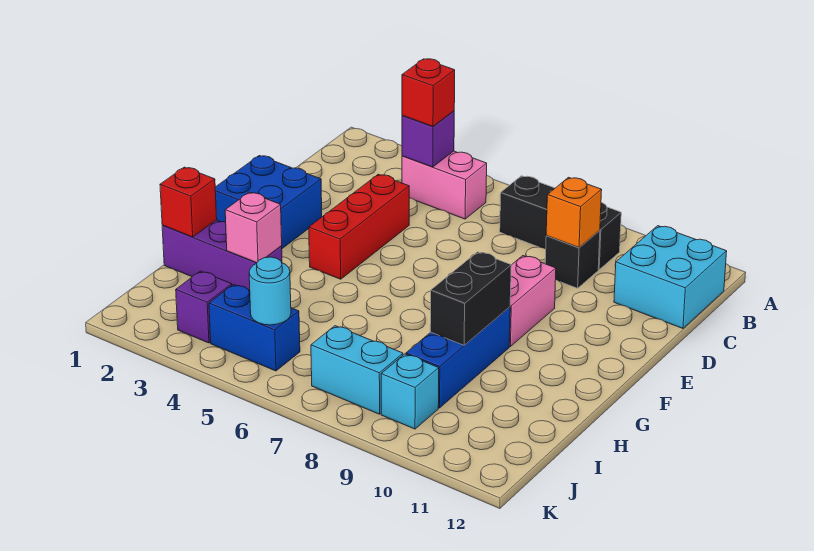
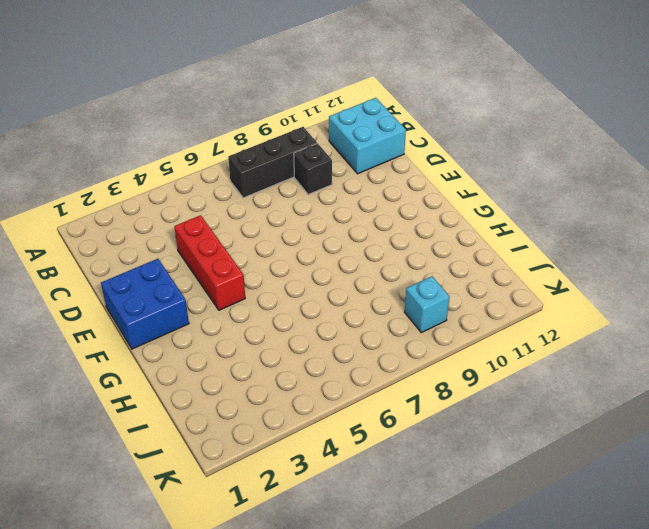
none -> pink 1x2 brick [402,151,487,219]
none -> pink 1x2 brick [509,256,556,347]
none -> blue 1x3 brick [406,307,510,408]

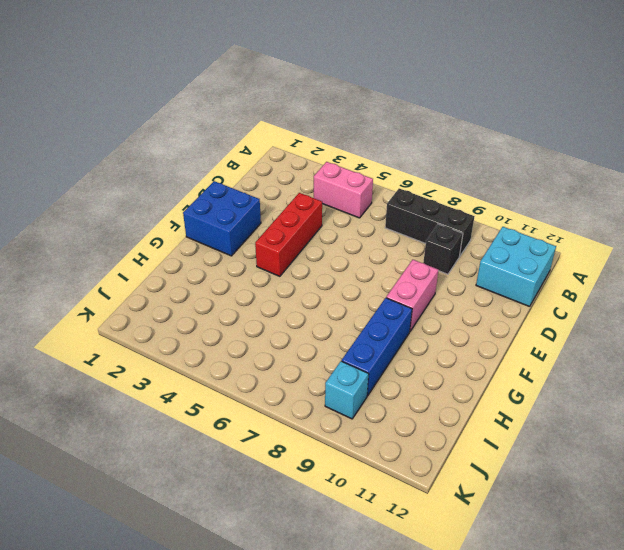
none -> purple 1x3 brick [162,220,282,291]
none -> purple 1x1 brick [176,271,232,343]
none -> blue 1x2 brick [209,285,300,371]

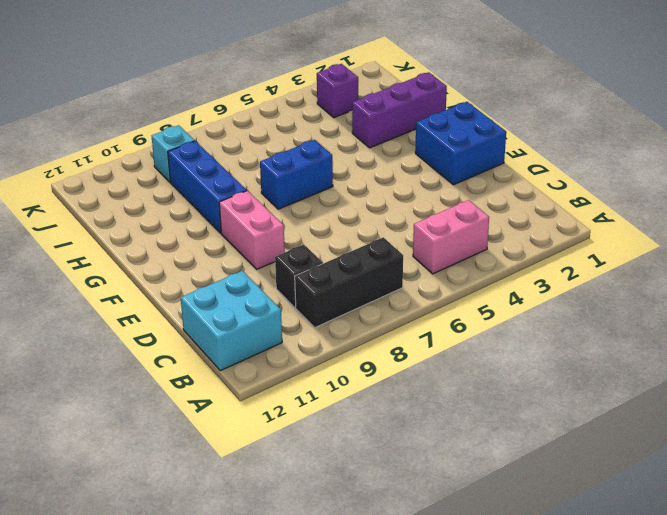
blue 1x2 brick [260,140,333,209] -> blue 1x2 brick moved to [209,285,300,371]
none -> red 1x3 brick [309,174,409,279]
none -> cyan 1x2 brick [311,326,403,414]
none -> purple 1x1 brick [402,111,454,167]

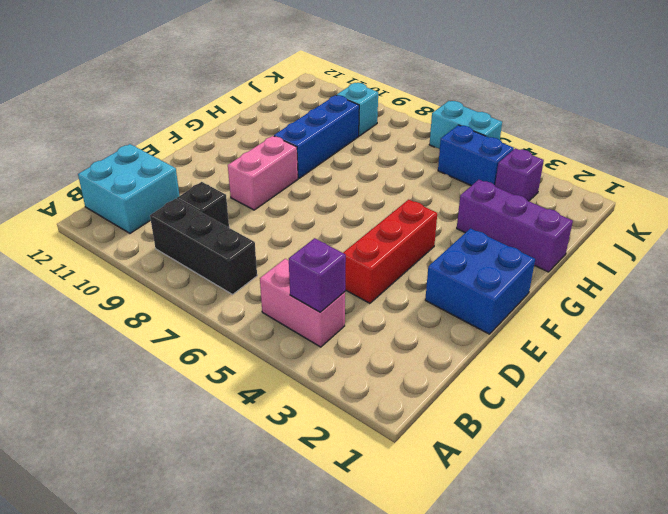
cyan 1x2 brick [429,101,502,149] -> cyan 1x2 brick moved to [311,326,403,414]
none -> orange 1x1 brick [546,177,602,248]
none -> black 1x2 brick [430,252,511,345]
none -> red 1x1 brick [160,167,217,237]

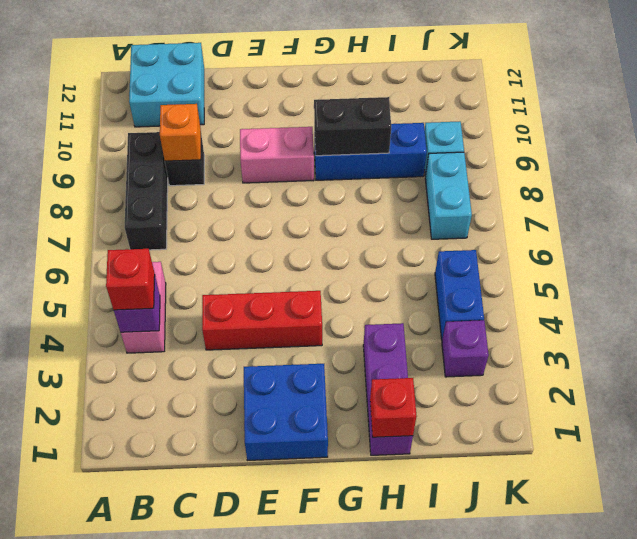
none -> pink 1x1 brick [225,192,282,263]
none -> cyan 1x1 round brick [249,257,291,325]

